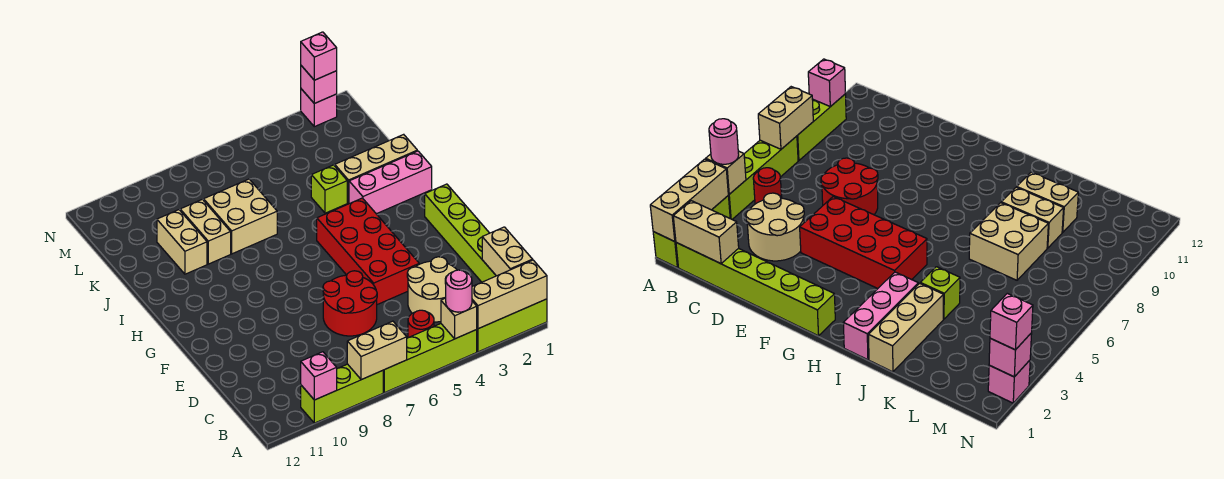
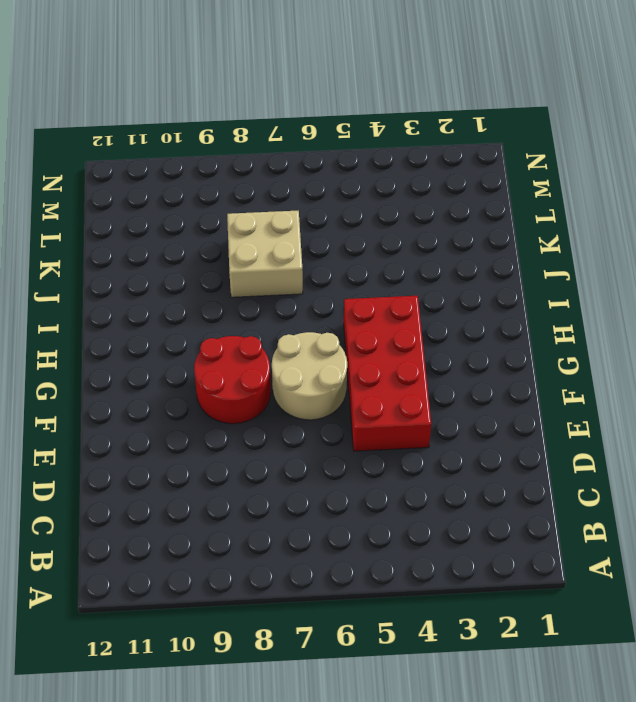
tan 2x2 round brick [272,332,347,420] -> tan 2x2 round brick moved to [407,257,457,322]
red 2x2 round brick [194,336,271,424] -> red 2x2 round brick moved to [323,271,377,336]
none -> lime 1x3 brick [476,299,547,352]
none -> lime 1x4 brick [383,324,477,393]
none -> lime 1x3 brick [301,364,383,423]

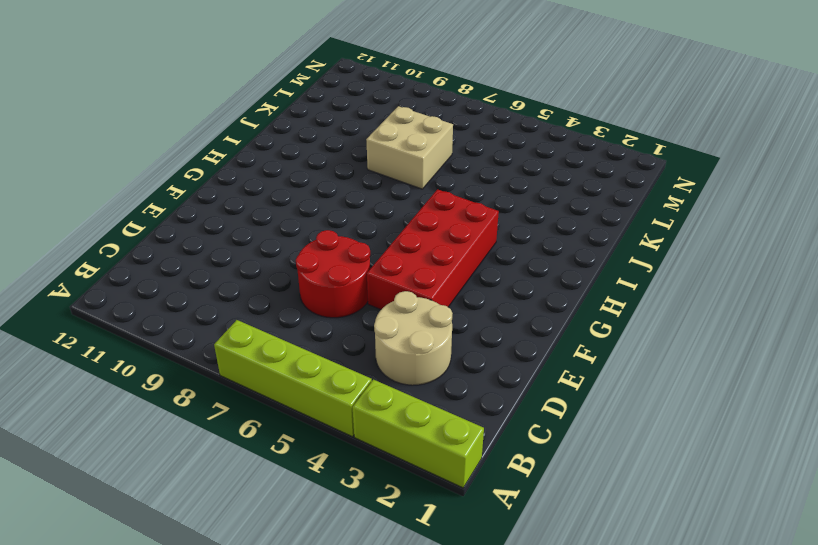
none -> lime 1x3 brick [301,364,383,423]
none -> lime 1x6 brick [425,184,496,282]
none -> red 1x1 round brick [408,310,434,338]

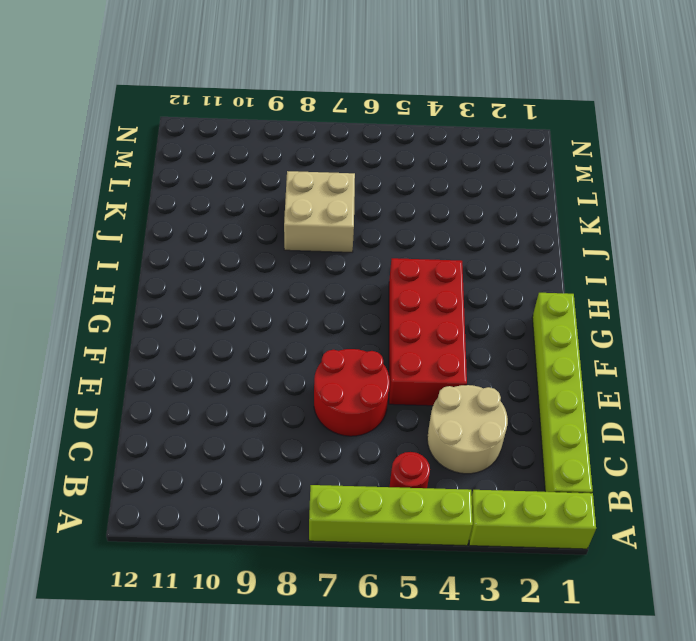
none -> lime 1x3 brick [301,364,383,423]
none -> pink 1x3 brick [349,151,432,214]
none -> tan 1x3 brick [335,134,417,203]

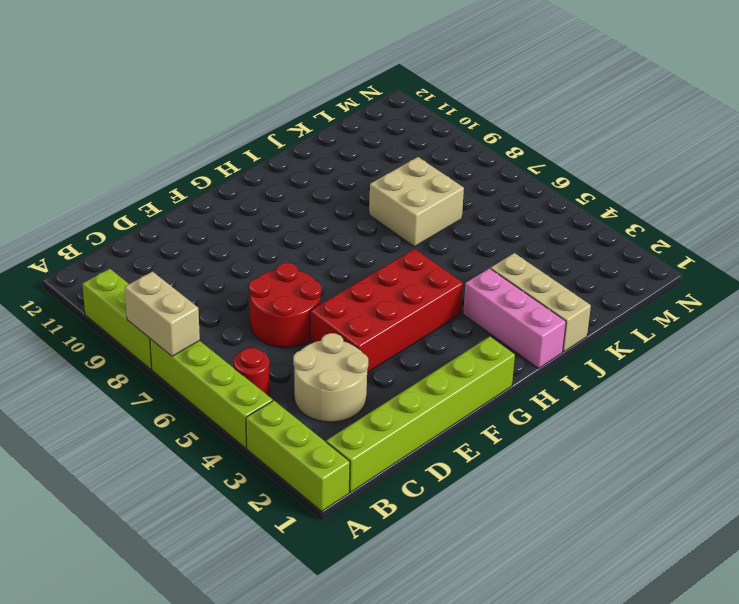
none -> lime 1x1 brick [311,165,347,213]
none -> tan 1x2 brick [180,199,231,264]
none -> tan 1x2 brick [157,210,207,274]

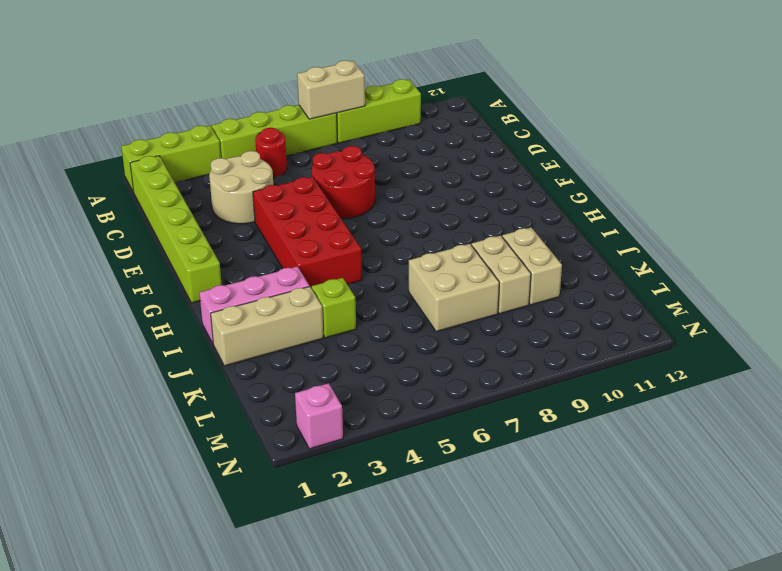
none -> tan 1x3 brick [472,260,547,329]
none -> tan 1x1 brick [441,298,477,339]
none -> pink 1x1 brick [301,352,337,400]

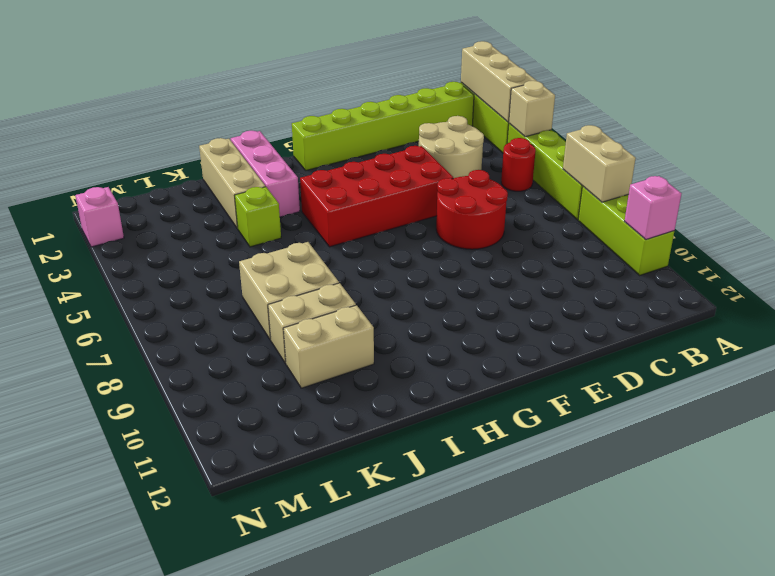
none -> tan 1x2 brick [482,227,533,276]
none -> pink 1x1 brick [301,66,337,103]
none -> pink 1x1 round brick [446,270,472,312]

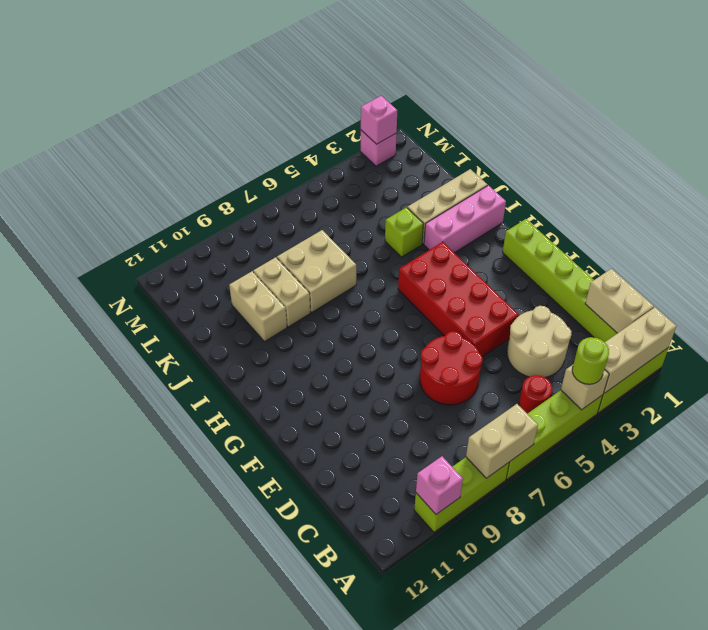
lime 1x1 round brick [572,337,609,384] -> pink 1x1 round brick [446,270,472,312]
none -> pink 1x1 brick [301,32,337,80]

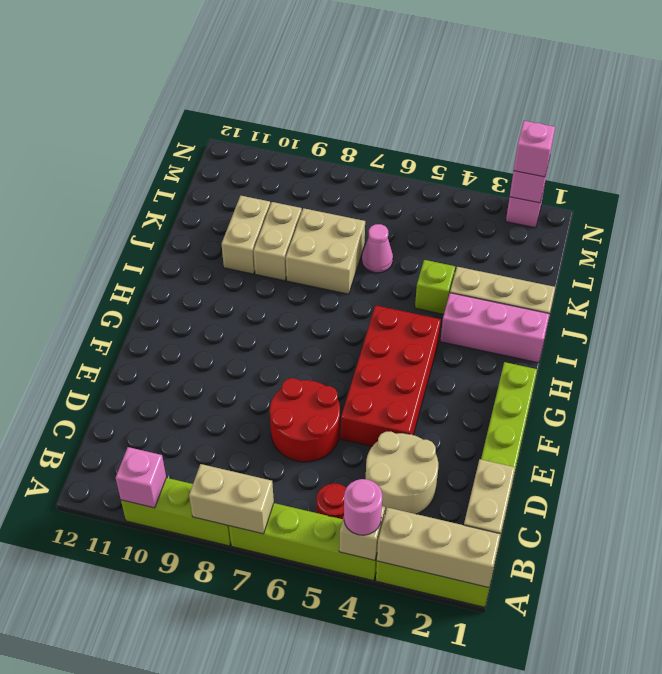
pink 1x1 cone [362,224,393,273] -> none

